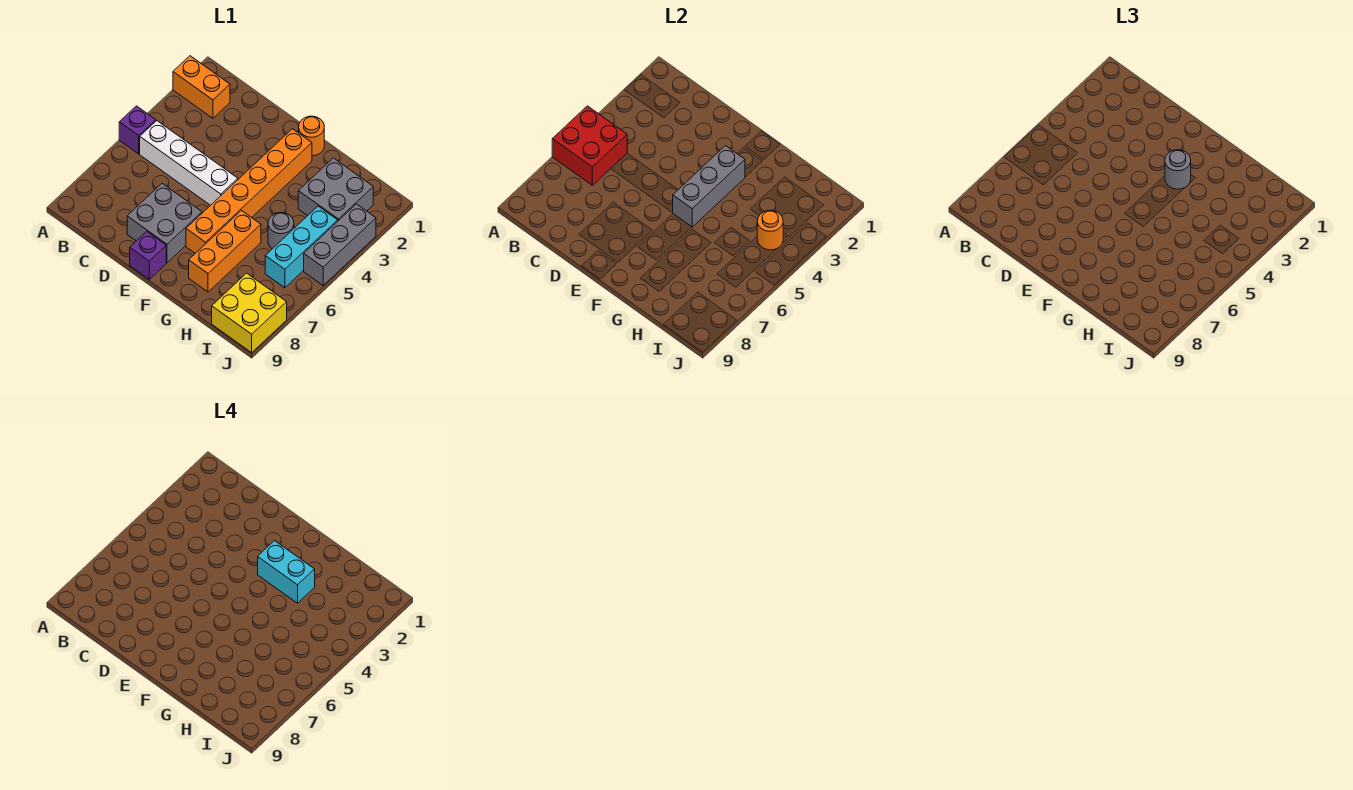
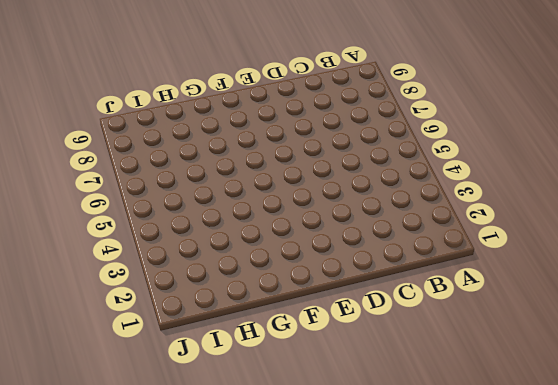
none -> orange 1x2 brick [173,56,230,118]
none -> purple 1x1 brick [119,106,156,154]
none -> white 1x4 brick [140,121,238,205]

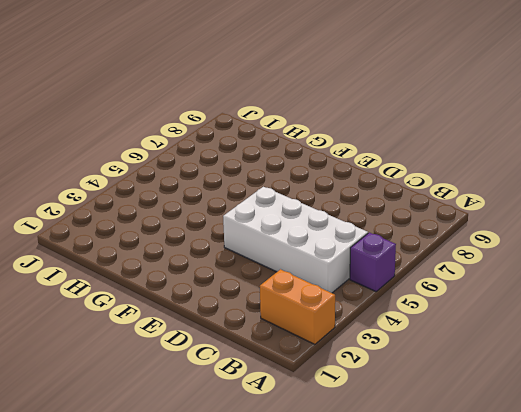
white 2x4 brick [223,187,368,293] -> white 1x4 brick [140,121,238,205]
none -> grey 2x2 brick [127,184,202,263]
none -> purple 1x1 brick [130,232,166,279]
none -> orange 1x1 round brick [299,116,324,156]

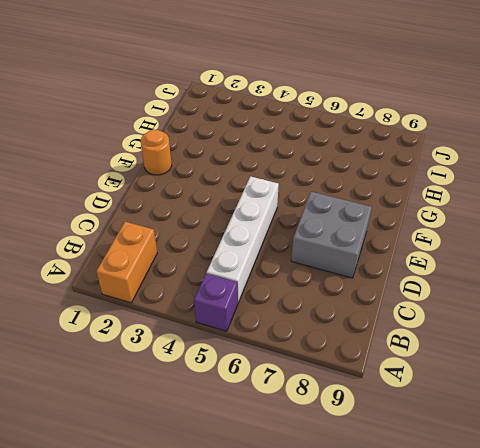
none -> purple 1x1 brick [130,232,166,279]
none -> orange 1x6 brick [186,129,312,253]
none -> orange 1x3 brick [189,211,261,292]

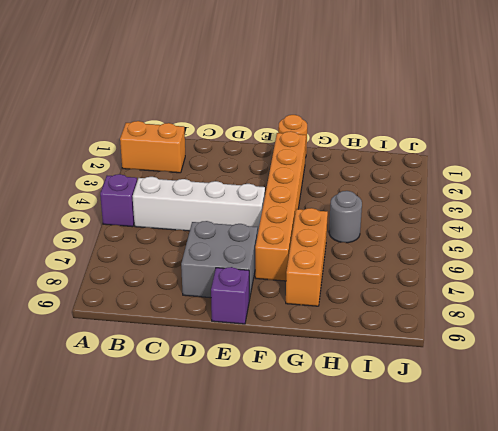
none -> grey 2x2 brick [298,158,373,221]
none -> cyan 1x3 brick [265,206,338,288]
none -> yellow 2x2 brick [212,273,287,353]

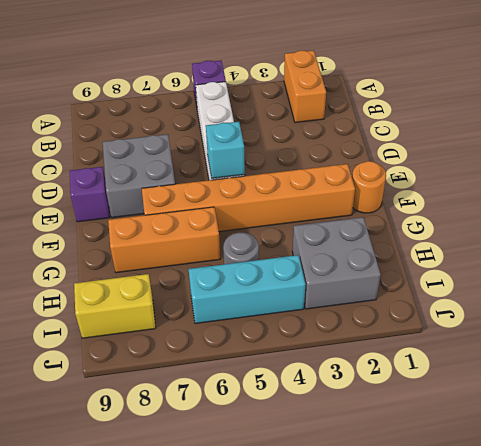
cyan 1x1 brick [206,122,245,178] -> none
yellow 1x2 brick [74,274,156,338] -> yellow 2x2 brick [212,273,287,353]
none -> grey 1x3 brick [304,204,376,285]
none -> red 2x2 brick [552,106,627,185]
none -> grey 1x3 brick [672,146,745,227]

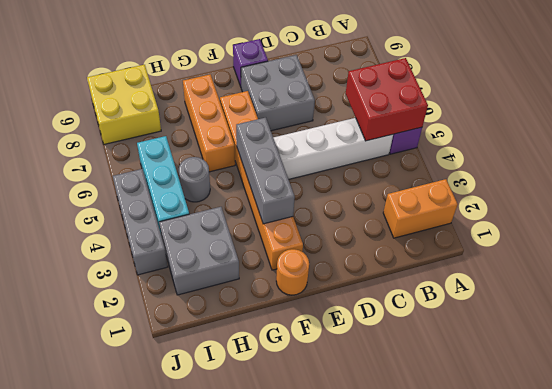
none -> orange 1x1 round brick [757,210,783,250]
none -> grey 1x1 round brick [1165,150,1191,189]
none -> cyan 1x2 brick [258,541,315,603]

